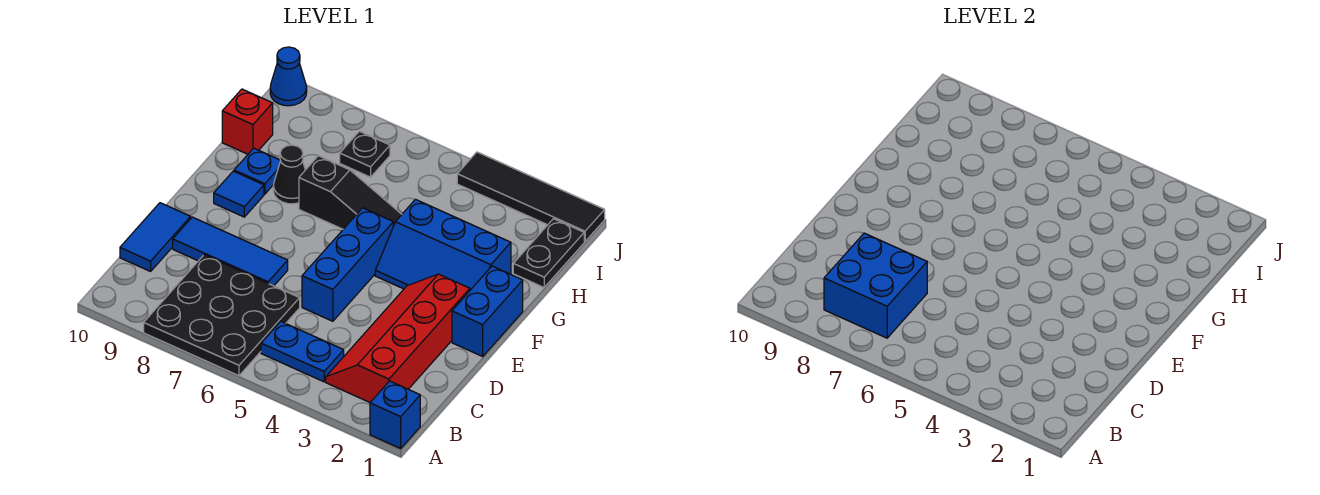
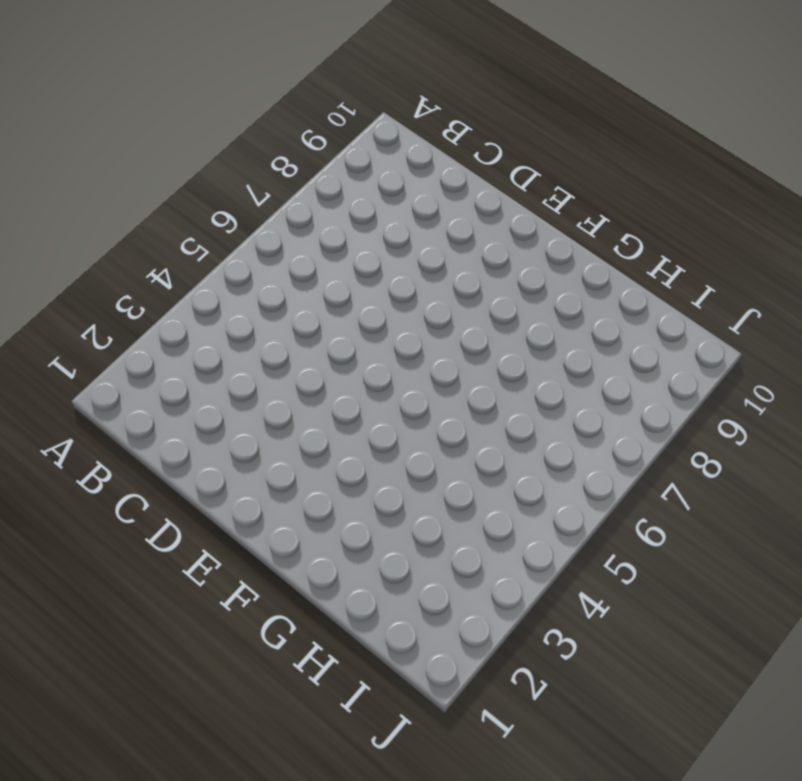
none -> blue 1x1 brick [370,381,420,448]
none -> black 3x3 plate [144,255,300,376]
none -> red 2x4 slope [326,274,470,402]

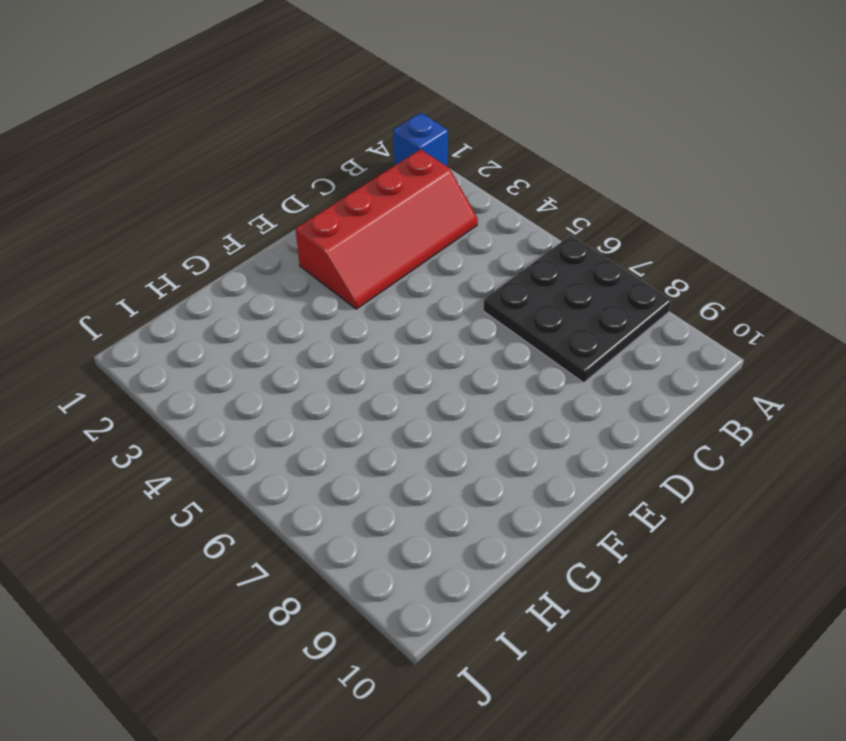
none -> blue 1x2 plate [261,321,344,382]
none -> blue 1x2 tile [120,203,191,271]
none -> blue 1x3 brick [302,208,393,321]

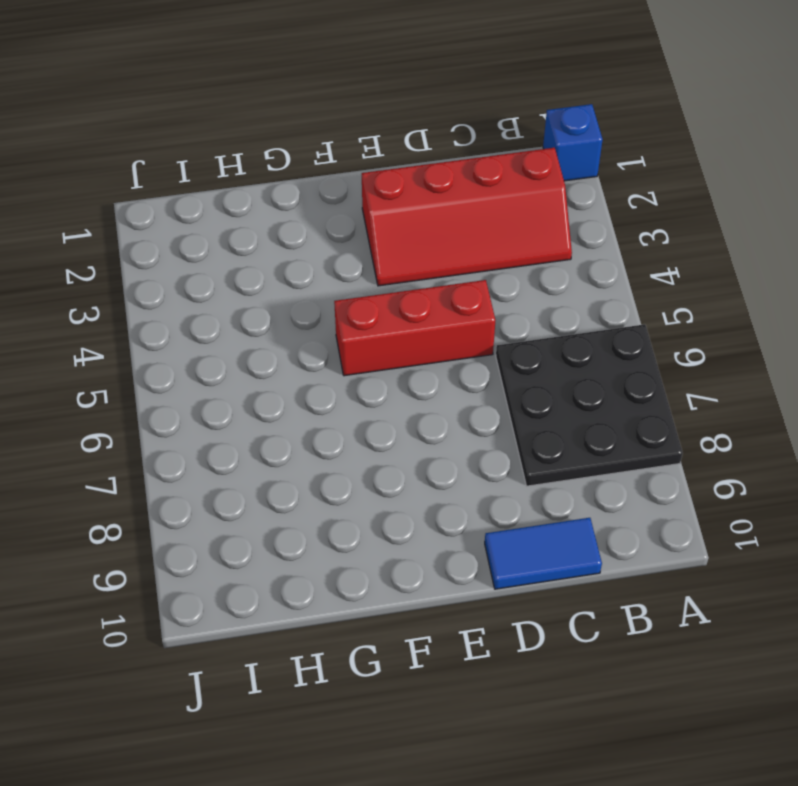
red 1x3 brick [334,280,495,376] -> blue 1x3 brick [302,208,393,321]
none -> blue 1x2 plate [261,321,344,382]
none -> blue 1x3 tile [173,217,288,286]
none -> blue 1x2 brick [452,266,523,356]

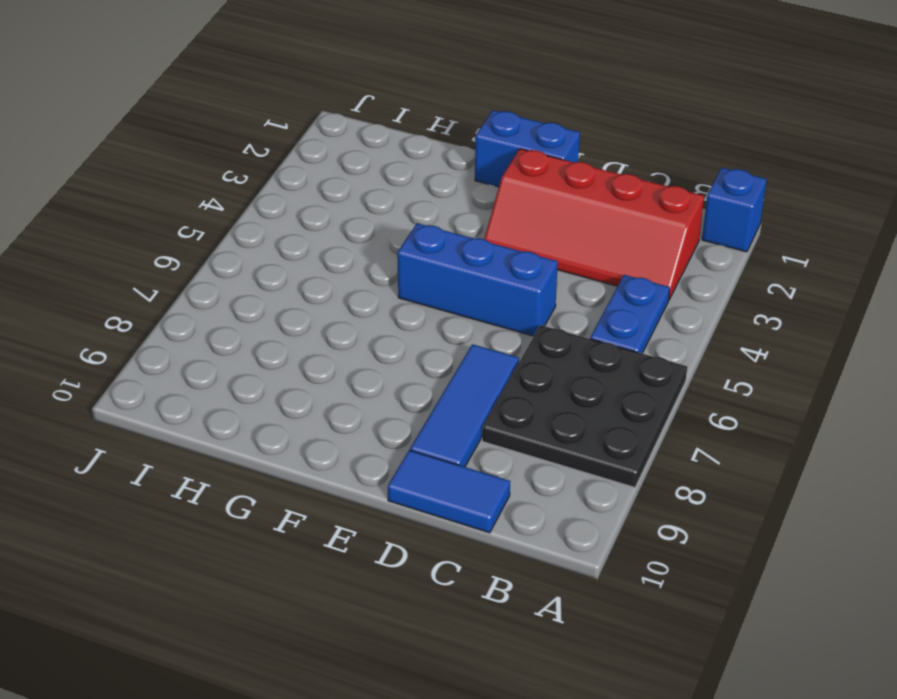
none -> blue 2x3 slope [375,199,511,290]
none -> blue 1x1 tile [214,171,264,217]
none -> black 1x3 slope [299,156,402,229]

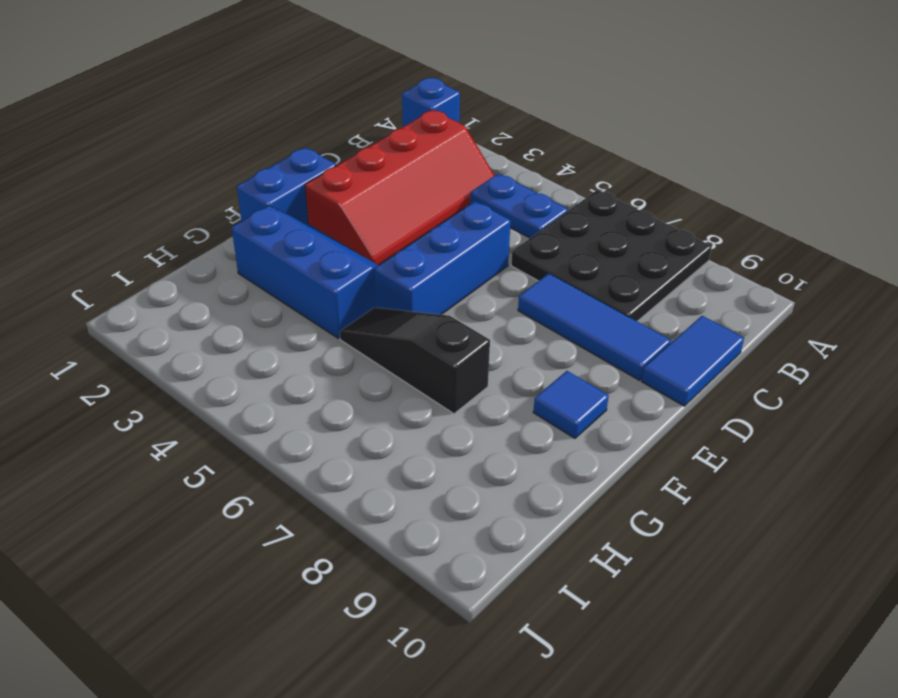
none -> black 1x1 cone [273,145,305,204]
none -> blue 1x1 plate [234,148,281,194]
none -> black 1x2 plate [513,219,584,287]

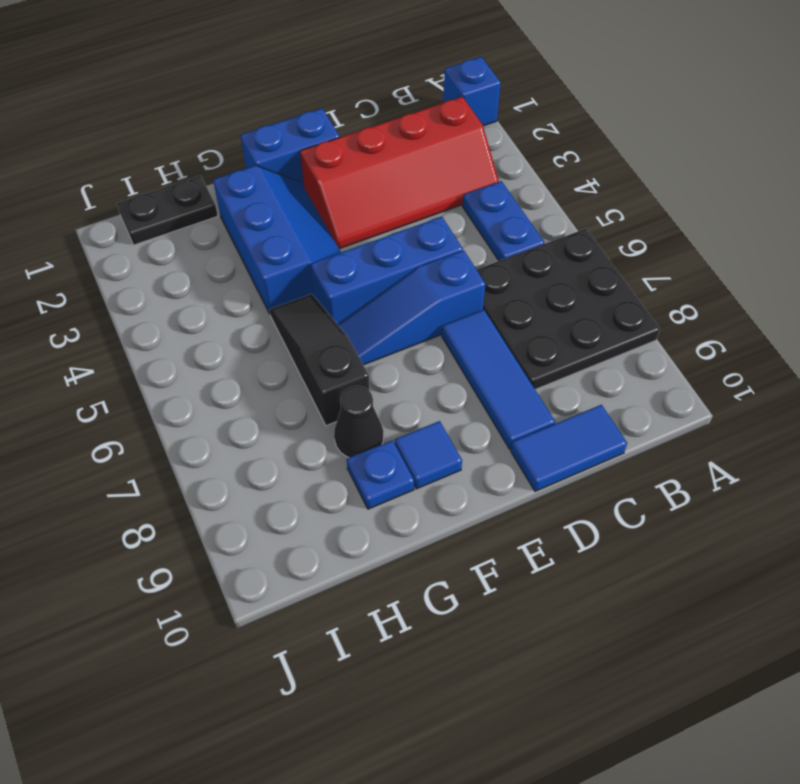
blue 1x3 slope [338,250,486,365] -> none
none -> red 1x1 brick [222,89,273,154]
none -> black 1x1 plate [340,131,390,177]
none -> black 1x4 tile [457,152,605,241]

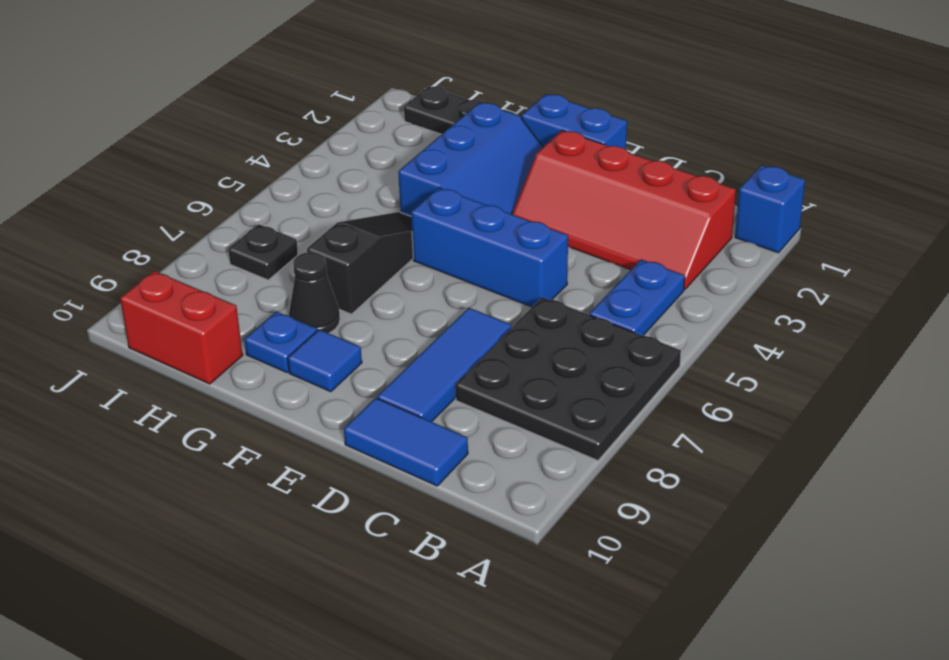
red 1x2 brick [120,271,243,384] -> red 1x1 brick [222,89,273,154]
none -> black 1x4 tile [457,152,605,241]
none -> blue 1x1 cone [270,47,307,106]
none -> blue 2x2 brick [824,233,927,338]

